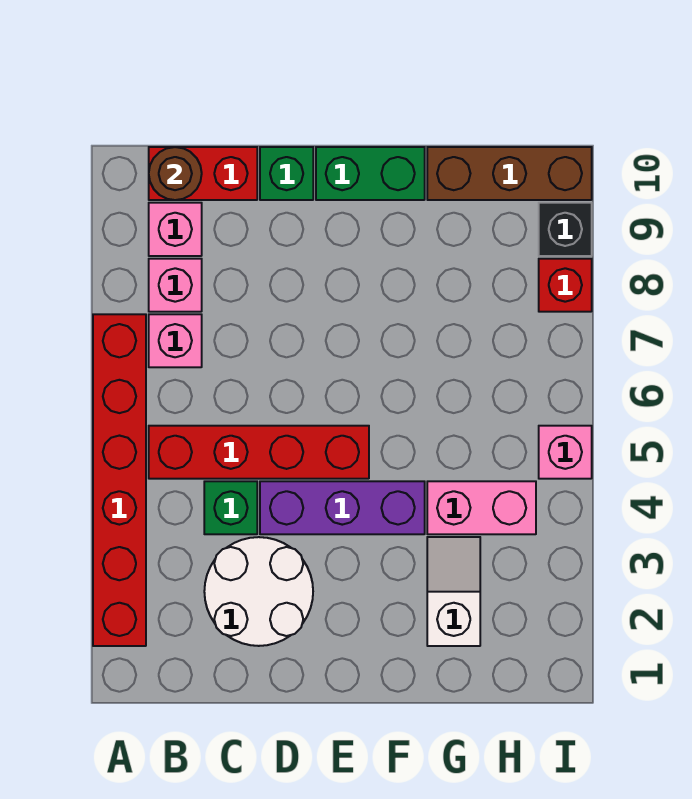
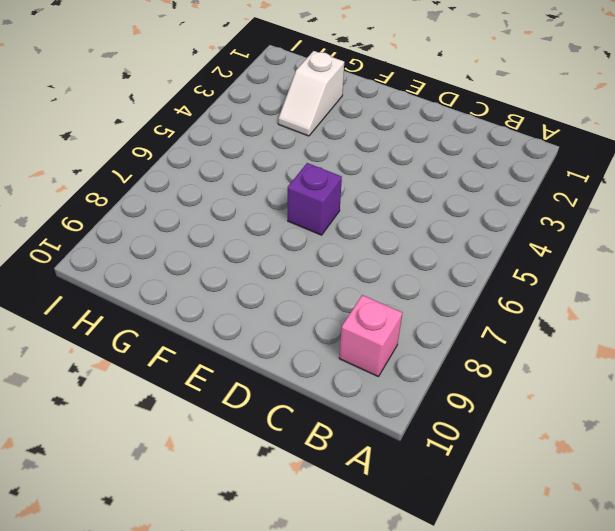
purple 1x1 brick [288,163,342,235] -> none
none -> red 1x6 brick [93,314,146,646]
none -> red 1x4 brick [149,426,369,479]
none -> pink 1x1 brick [149,314,202,367]

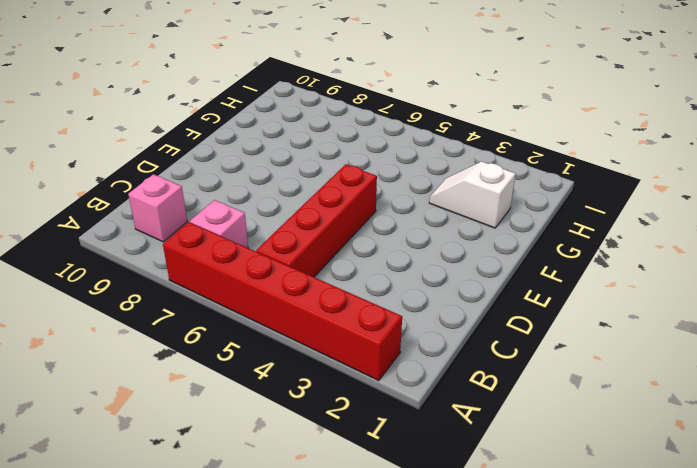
none -> pink 1x1 brick [149,259,202,312]
none -> red 1x2 brick [149,147,257,200]
none -> white 2x2 round brick [204,537,313,646]

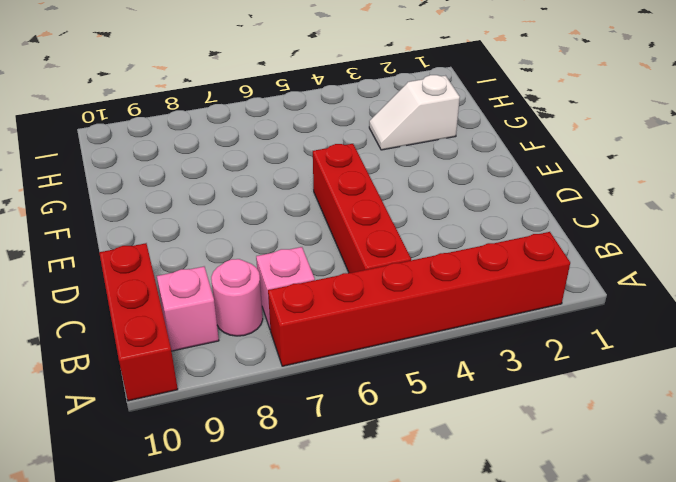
red 1x3 brick [99,243,178,401] -> red 1x2 brick [149,147,257,200]
pink 1x1 round brick [211,259,263,336] -> pink 1x1 brick [149,259,202,312]
none -> white 2x2 round brick [204,537,313,646]
none -> green 1x1 brick [204,481,257,534]
none -> purple 1x3 brick [260,481,425,534]

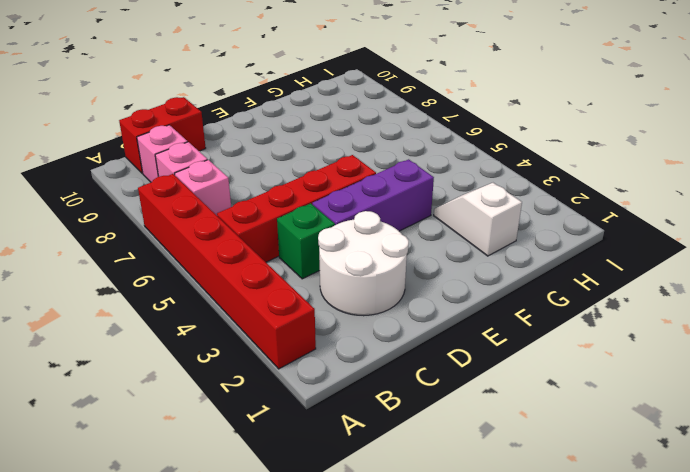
none -> green 1x1 brick [260,147,313,200]
none -> green 1x2 brick [316,147,425,200]
none -> pink 1x2 brick [427,481,536,534]

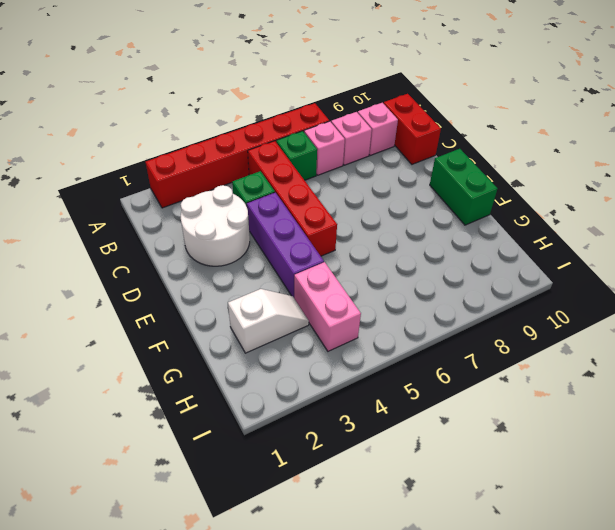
green 1x1 brick [276,131,317,180] -> green 1x1 brick moved to [260,147,313,200]
none -> brown 1x3 brick [427,147,592,200]
none -> pink 1x1 brick [539,426,592,479]
none -> red 1x1 brick [539,259,592,312]

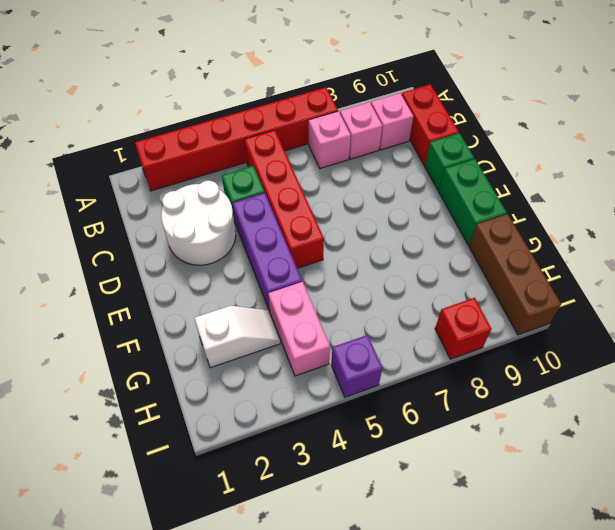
purple 1x1 brick [331,335,382,397] -> pink 1x1 brick [539,426,592,479]
none -> black 1x1 brick [539,203,592,256]
none -> brown 1x1 round brick [149,147,202,200]

